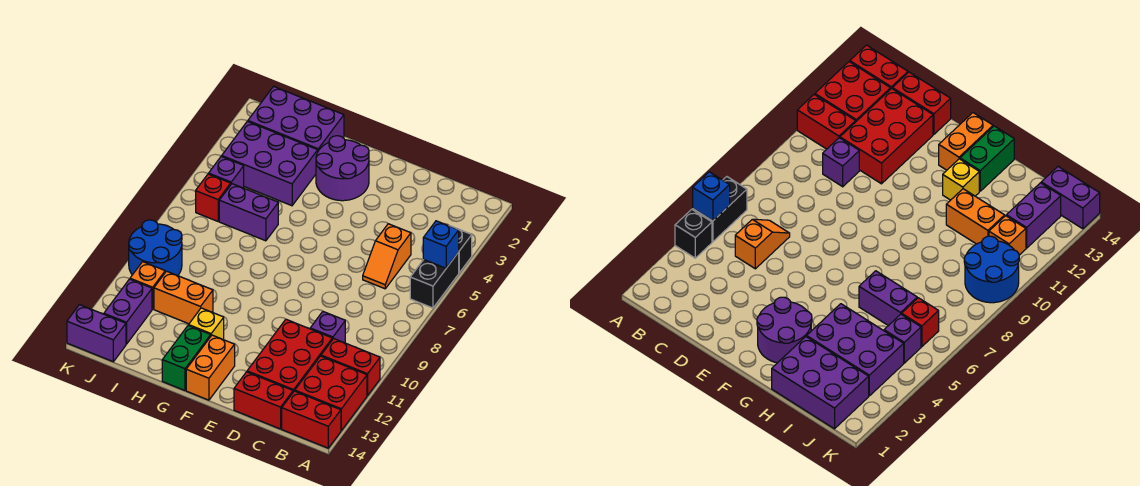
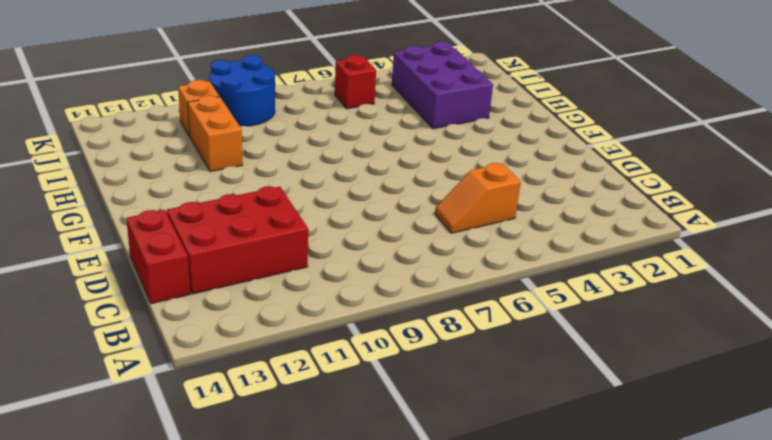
none -> black 1x1 brick [450,226,472,273]
none -> black 1x2 brick [410,252,459,308]
none -> red 1x2 brick [321,339,380,396]

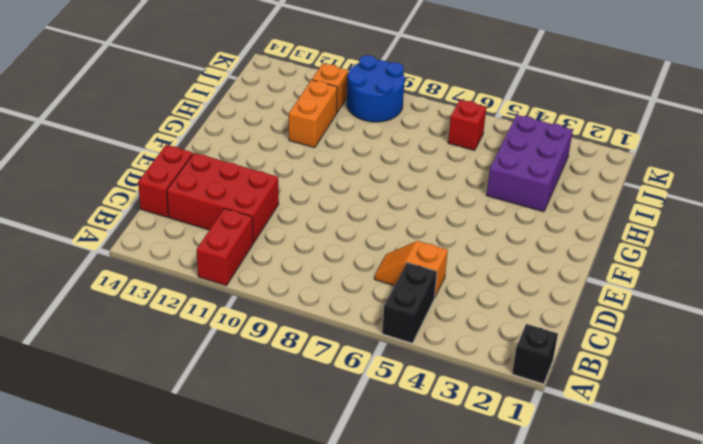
black 1x1 brick [512,324,558,384] -> black 1x1 brick moved to [450,226,472,273]
black 1x2 brick [382,263,437,343] -> black 1x2 brick turned to [410,252,459,308]
none -> red 2x2 brick [295,356,367,430]
none -> red 1x2 brick [282,391,341,448]
none -> purple 1x1 brick [310,312,345,343]

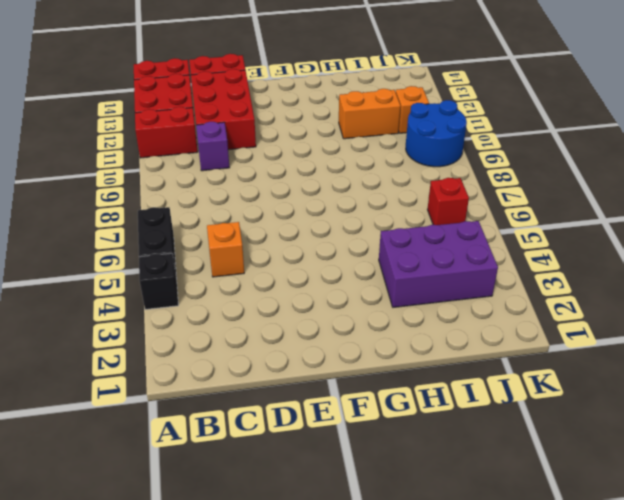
none -> purple 2x2 round brick [316,136,369,201]
none -> orange 1x2 brick [186,335,235,400]
none -> yellow 1x1 brick [189,308,224,339]

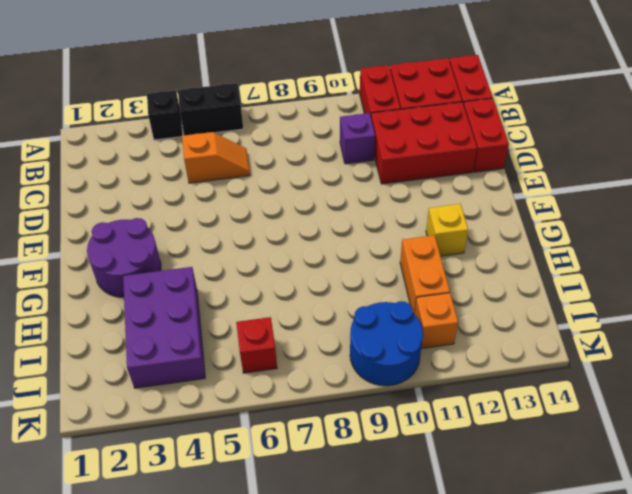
none -> orange 1x2 brick [186,335,235,400]
none -> green 1x2 brick [162,325,211,390]
none -> purple 2x3 brick [248,86,344,151]

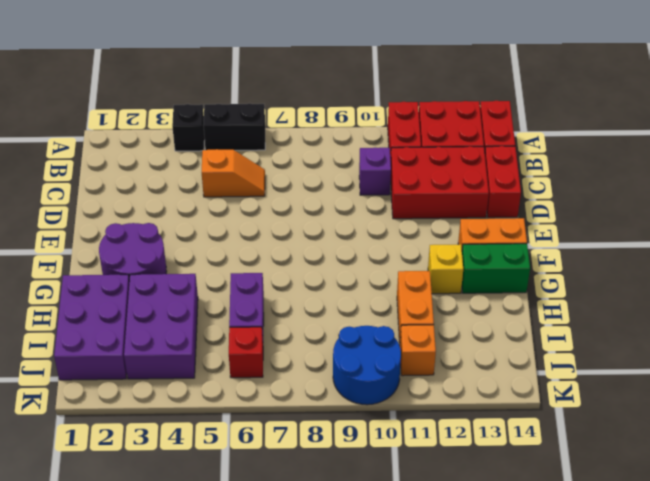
none -> purple 1x1 brick [209,156,244,188]
none -> purple 1x2 brick [104,279,152,344]
none -> purple 1x2 brick [67,305,126,362]

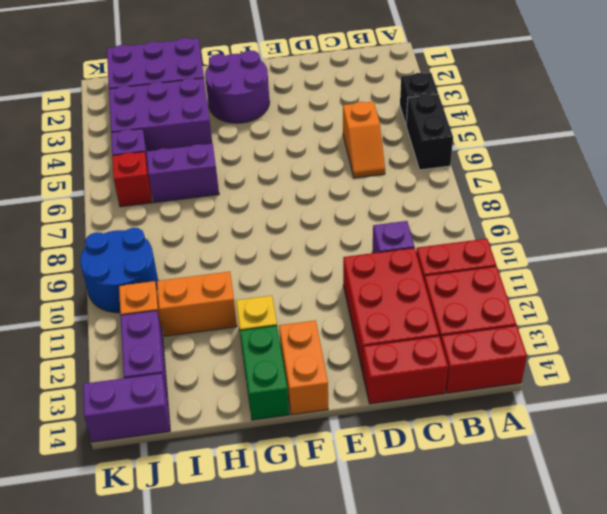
none -> blue 1x1 brick [423,221,459,268]

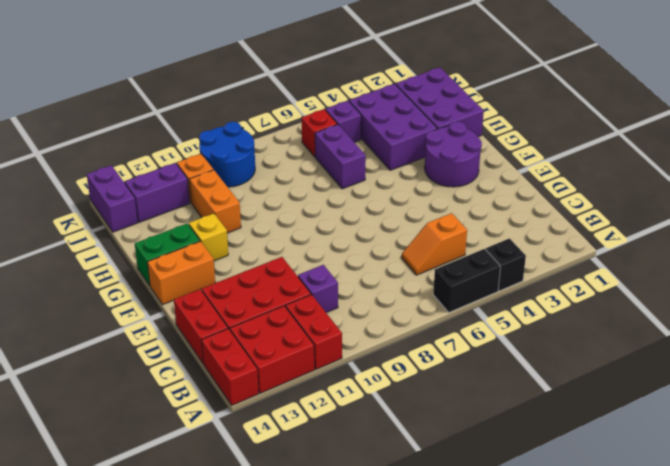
none -> blue 1x1 brick [423,221,459,268]

